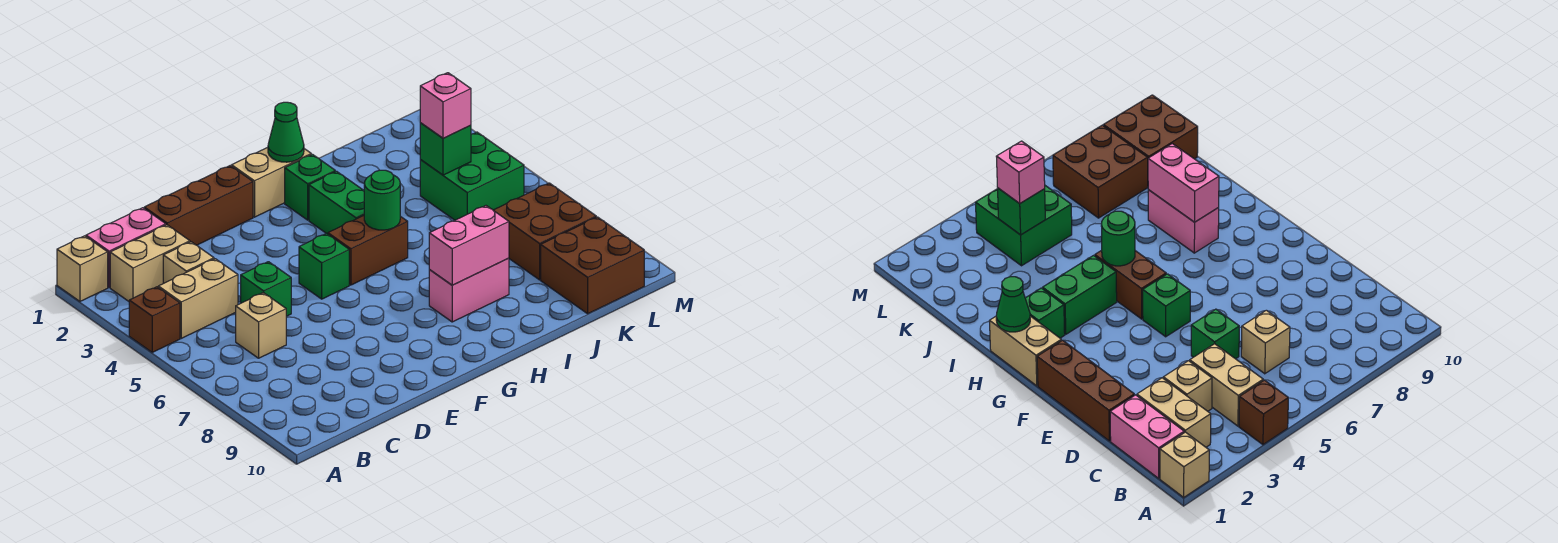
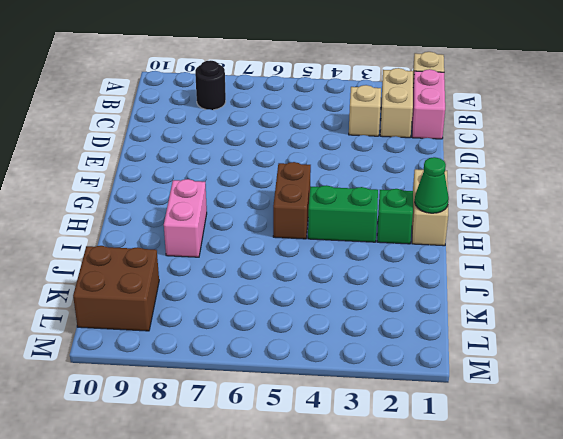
black 1x1 round brick [195,60,226,110] -> none
none -> brown 1x1 brick [129,287,180,352]
none -> tan 1x2 brick [158,259,238,338]
none -> tan 1x1 brick [236,293,286,358]

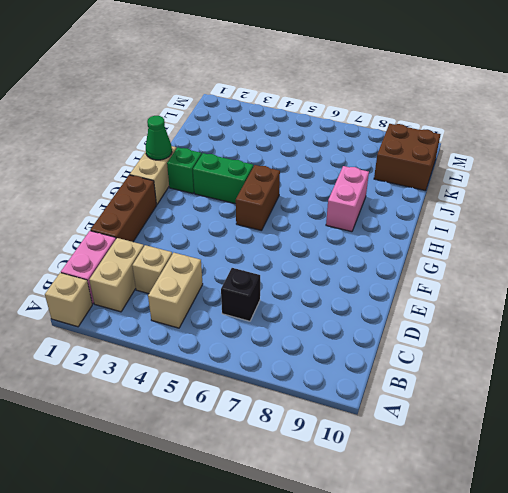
black 1x1 brick [221,268,260,321] -> tan 1x1 brick [236,293,286,358]
none -> brown 1x1 brick [129,287,180,352]
none -> green 1x1 brick [241,262,291,316]
none -> green 1x1 brick [299,233,349,299]

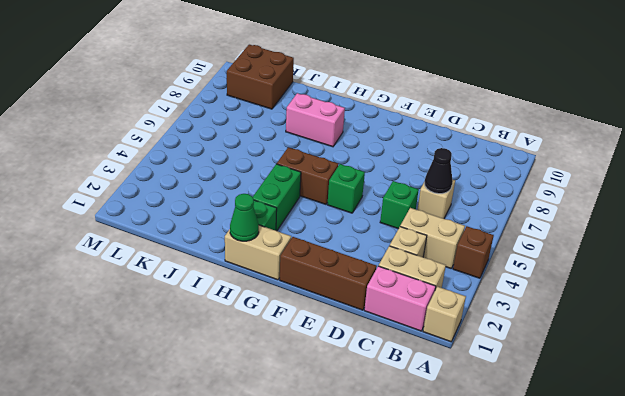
black 1x1 cone [424,148,453,194] -> none
none -> green 2x2 brick [420,132,524,220]
none -> brown 2x2 brick [493,183,596,280]
none -> green 1x1 round brick [364,170,400,230]

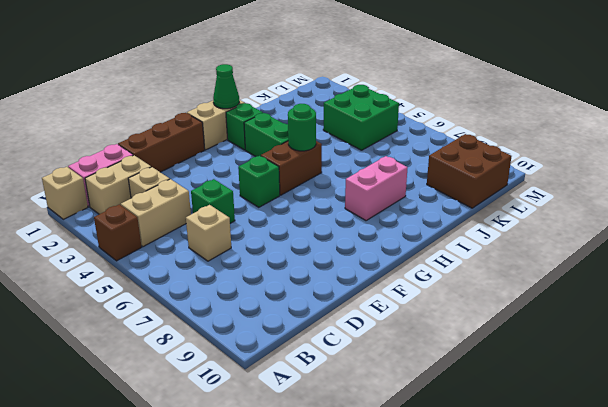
none -> brown 2x2 brick [493,183,596,280]
none -> pink 1x2 brick [429,206,509,285]
none -> green 1x1 brick [420,123,471,175]

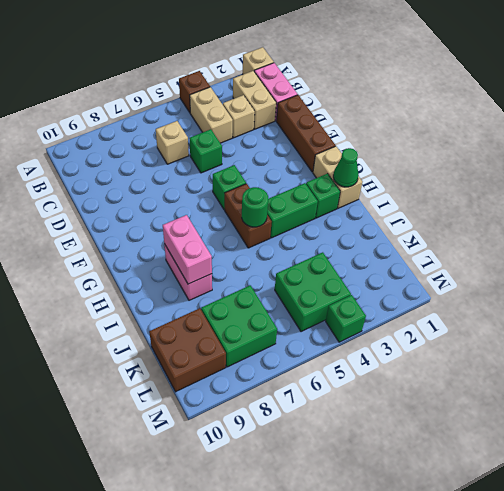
green 2x2 brick [201,285,277,367] -> brown 2x2 brick [493,183,596,280]
green 1x1 brick [326,295,366,342] -> green 1x1 brick moved to [420,123,471,175]
none -> pink 1x1 brick [420,73,471,138]

